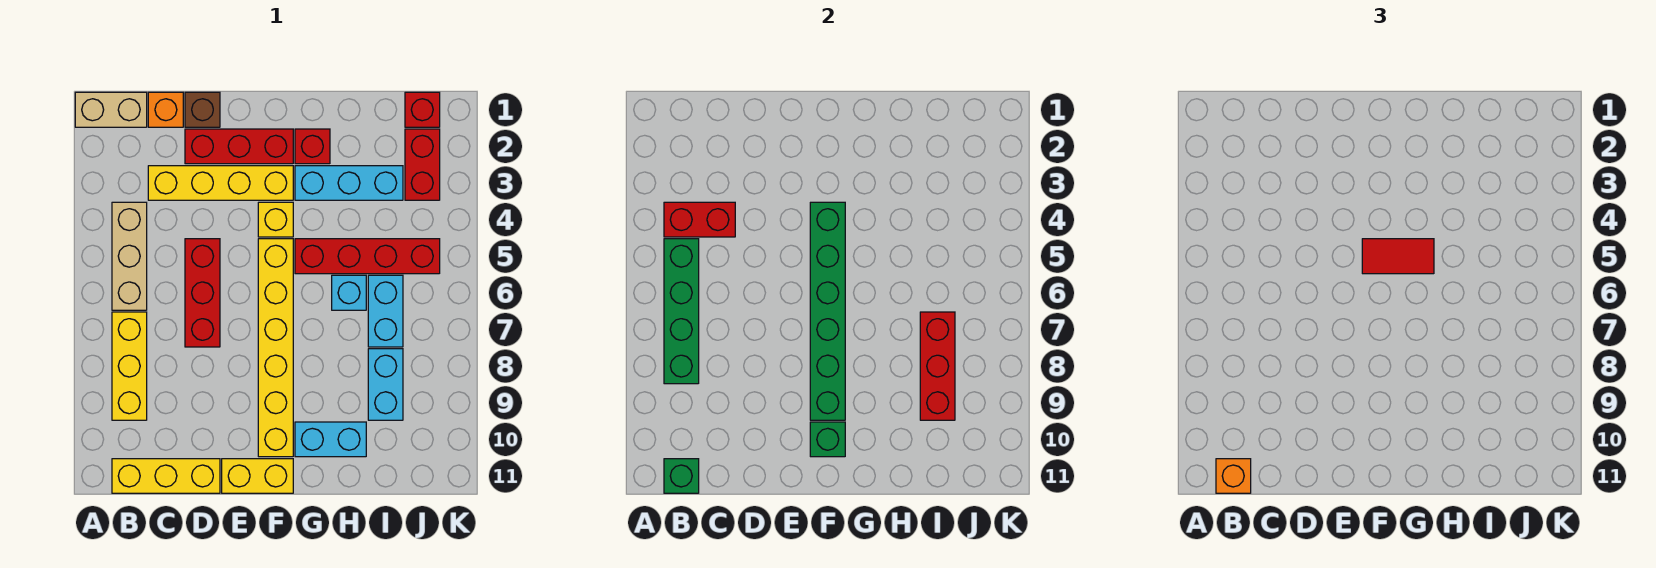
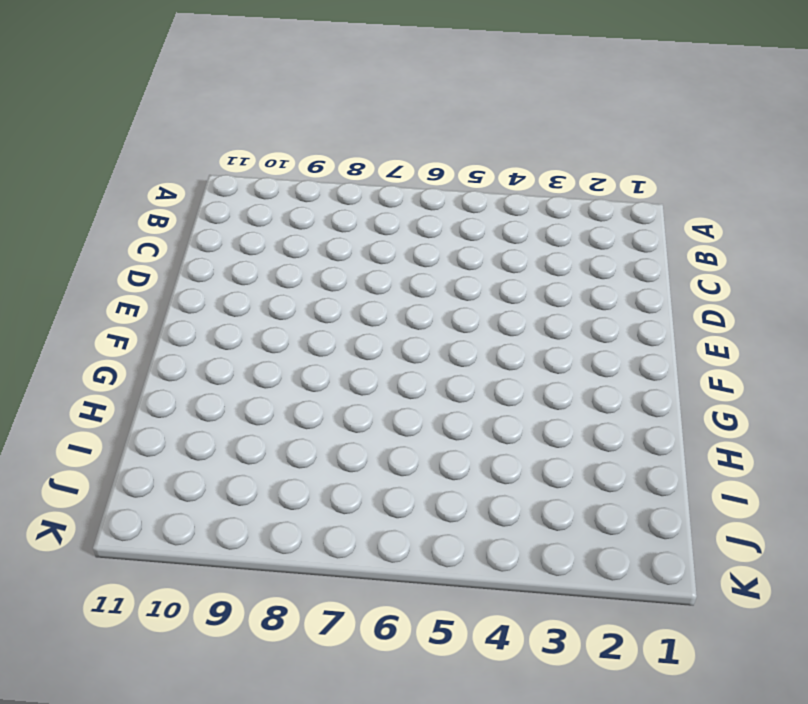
none -> tan 1x2 brick [75,92,147,127]
none -> tan 1x3 brick [112,202,147,310]
none -> yellow 1x3 brick [112,312,147,420]

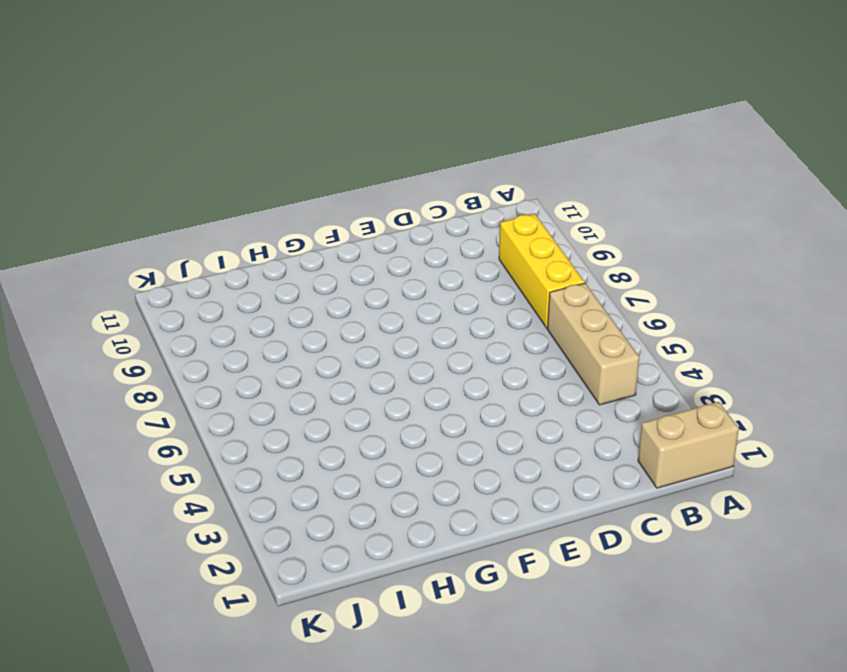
none -> yellow 1x3 brick [112,459,220,493]
none -> orange 1x1 brick [148,92,183,127]
none -> yellow 1x4 brick [148,166,293,200]

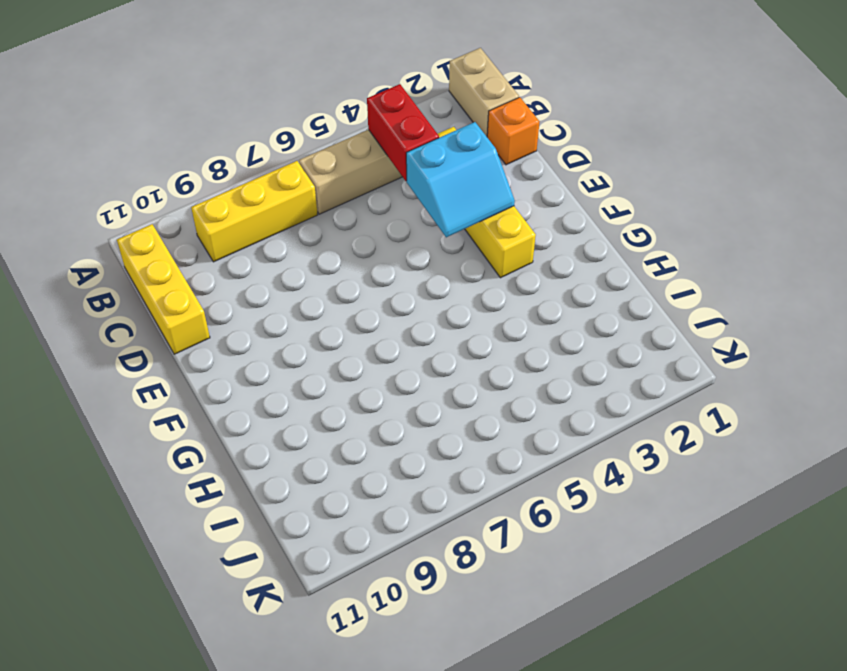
cyan 2x2 slope [406,122,515,237] -> none
none -> brown 1x1 brick [185,92,220,127]
none -> red 1x3 brick [185,129,293,164]
none -> red 1x3 brick [185,239,220,347]

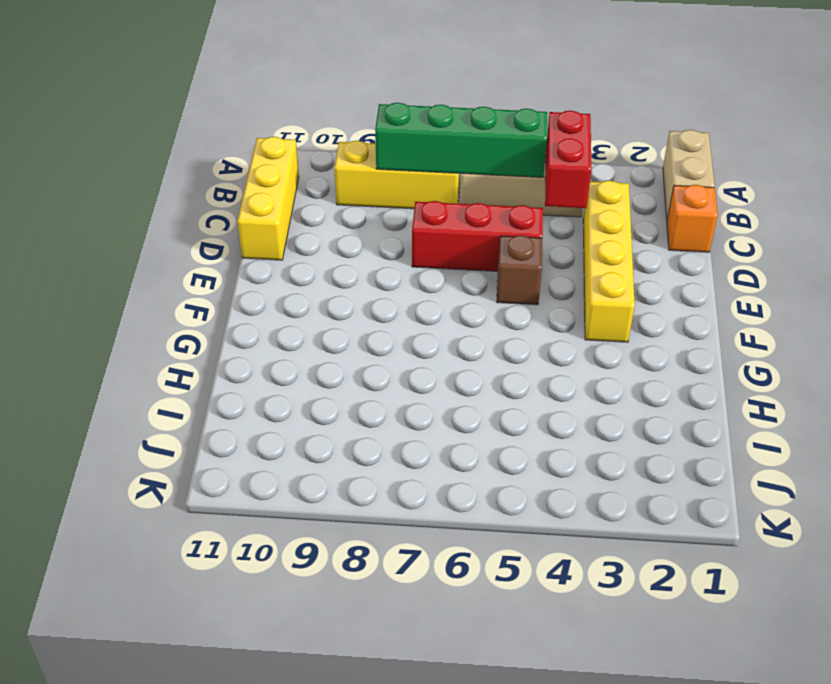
brown 1x1 brick [497,235,542,305] -> brown 1x1 brick moved to [185,92,220,127]
none -> red 1x3 brick [185,129,293,164]
none -> yellow 1x2 brick [222,459,293,493]
none -> yellow 1x1 brick [258,202,293,237]

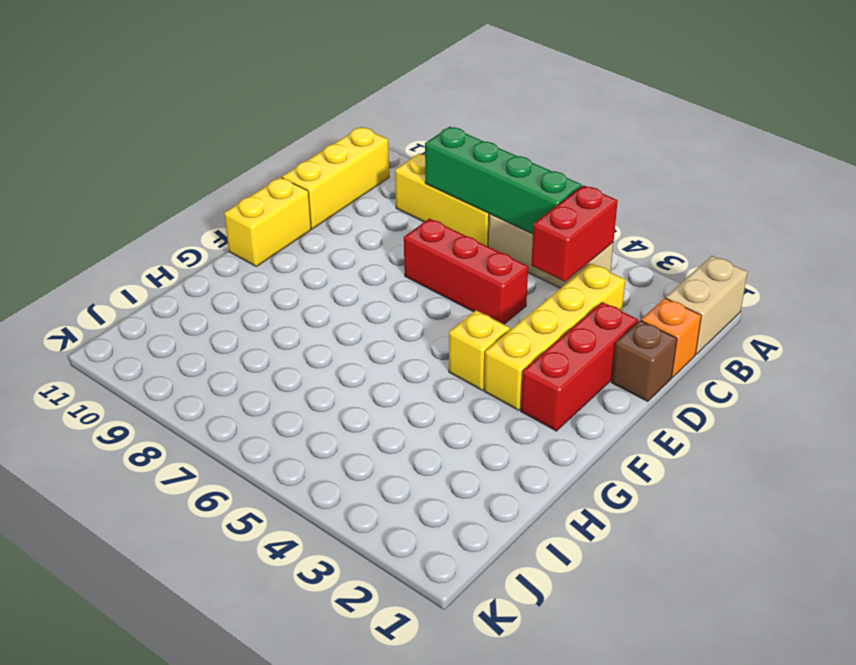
none -> yellow 1x6 brick [258,239,293,457]
none -> red 1x1 brick [295,129,330,164]
none -> cyan 1x3 brick [295,166,403,200]

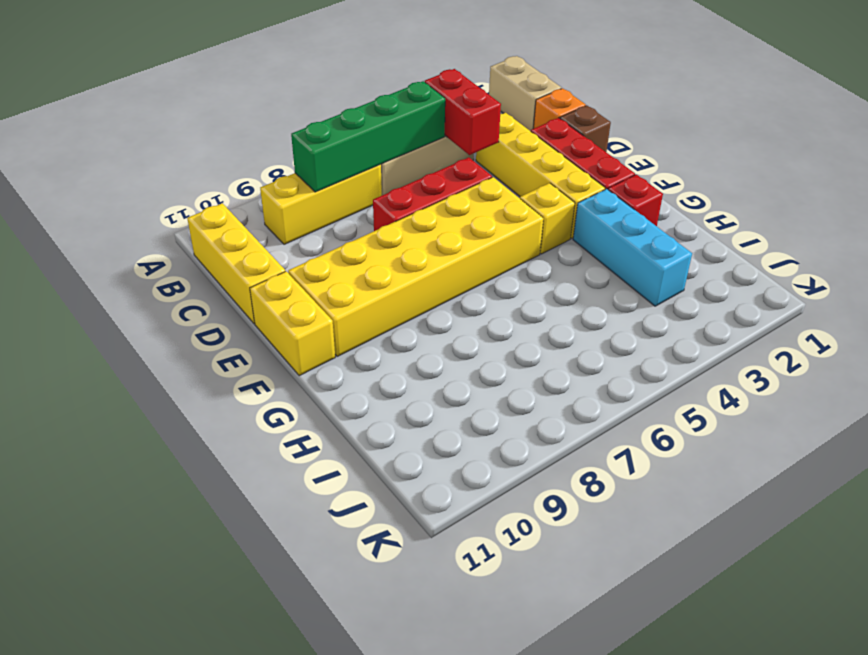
yellow 2x6 brick [288,177,543,357] -> yellow 1x6 brick [258,239,293,457]
none -> red 1x4 brick [295,239,440,274]
none -> cyan 1x2 brick [295,422,366,457]
none -> cyan 1x1 brick [332,275,366,310]

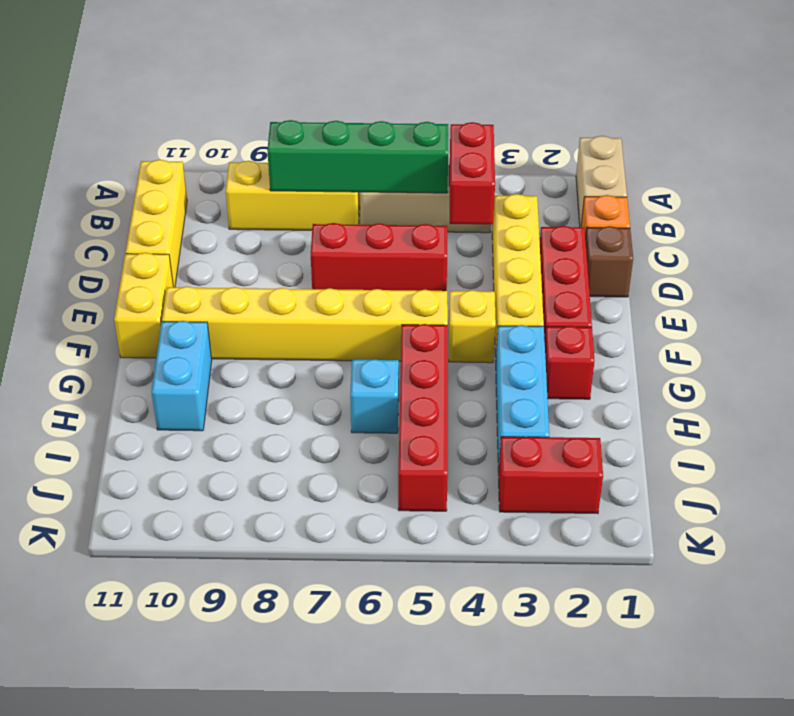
none -> cyan 1x2 brick [368,275,403,347]
none -> cyan 1x2 brick [368,349,403,420]
none -> red 1x1 brick [405,92,440,127]

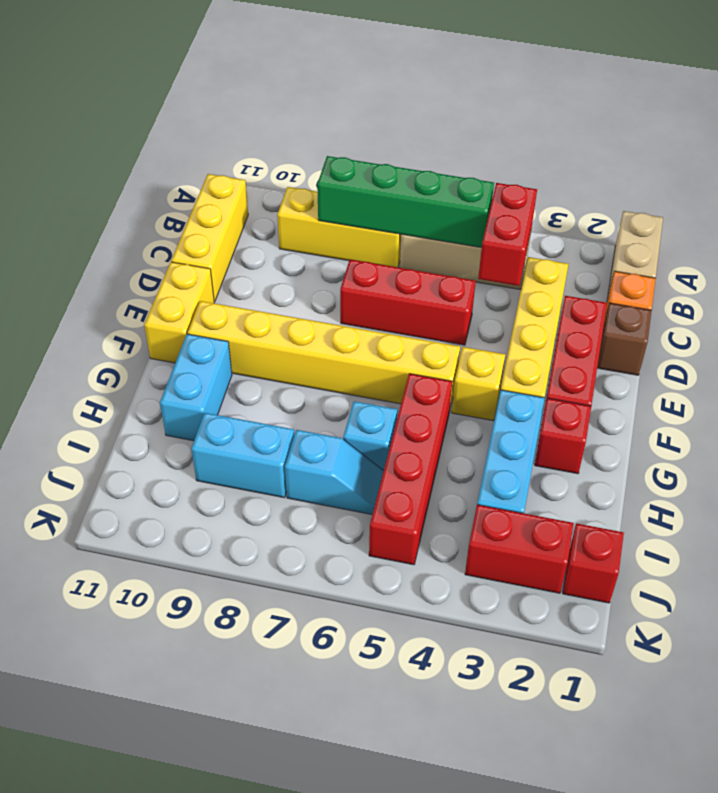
cyan 1x2 slope [285,430,384,514] -> cyan 1x2 brick [368,275,403,347]
none -> green 1x1 brick [664,459,699,493]
none -> green 1x6 brick [810,202,845,420]
none -> green 1x1 brick [810,422,845,457]

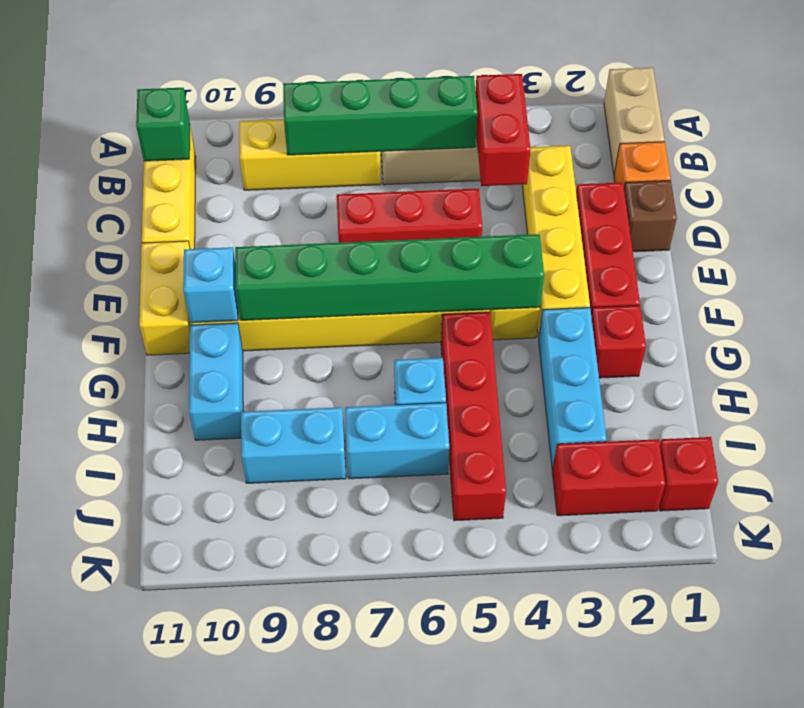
cyan 1x1 brick [183,247,238,323] -> green 1x1 brick [810,422,845,457]
none -> red 1x3 brick [920,312,955,420]
none -> orange 1x1 brick [1216,459,1251,493]
none -> red 1x2 tile [1362,239,1434,274]

